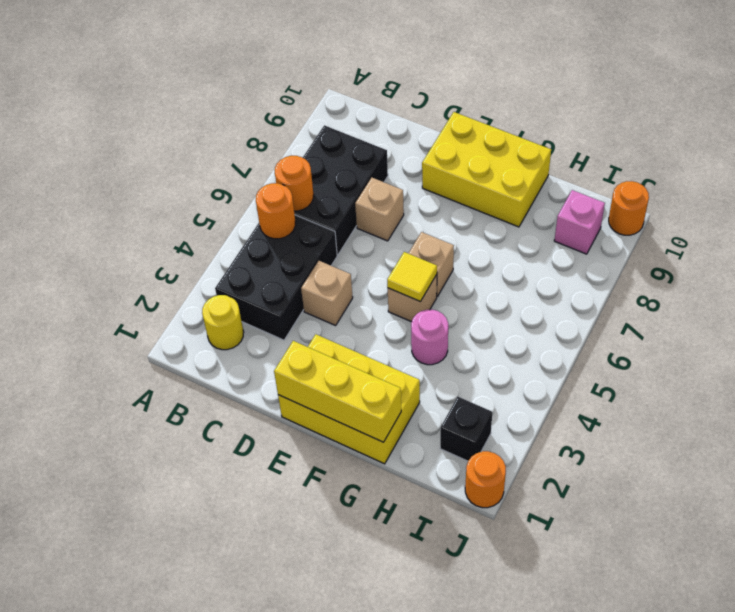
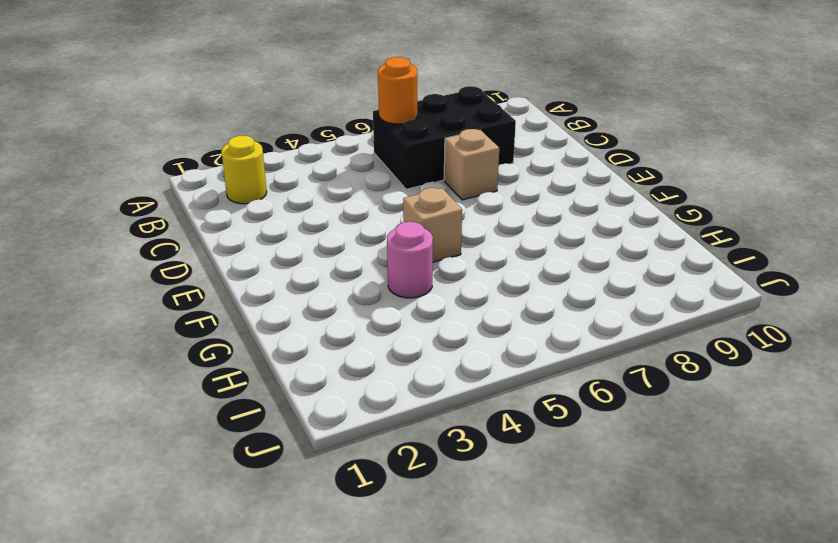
none -> black 2x3 brick [215,215,337,340]
none -> tan 1x1 brick [301,261,353,325]
none -> yellow 2x3 brick [278,334,420,464]

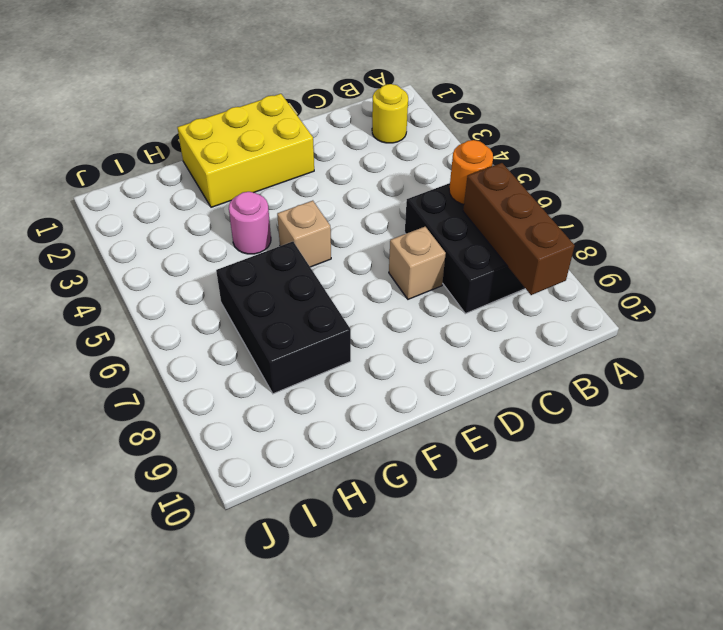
brown 1x3 brick [463,163,575,295] -> none
black 2x3 brick [216,242,351,394] -> black 2x3 brick moved to [215,215,337,340]
none -> tan 1x1 brick [301,261,353,325]
none -> yellow 2x3 brick [422,112,551,227]
none -> tan 1x1 brick [408,232,454,296]

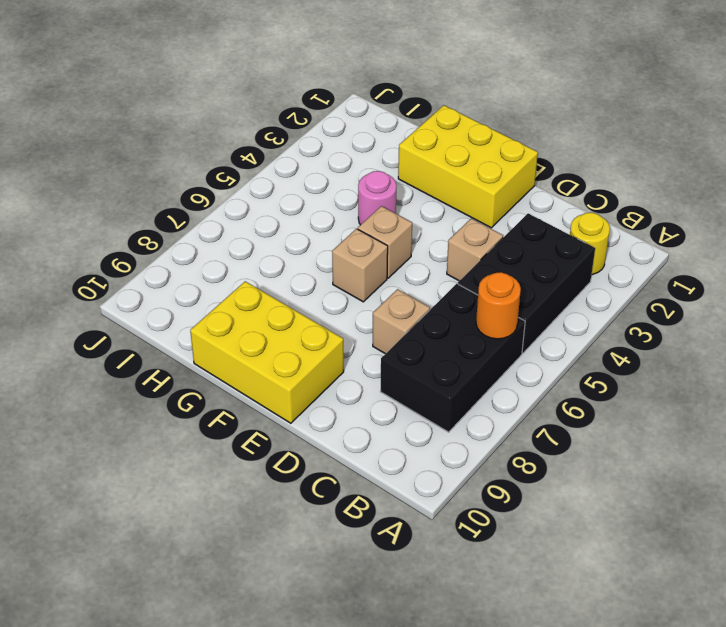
none -> black 1x1 brick [440,397,492,461]
none -> pink 1x1 brick [554,190,605,254]
none -> orange 1x1 round brick [465,451,506,508]

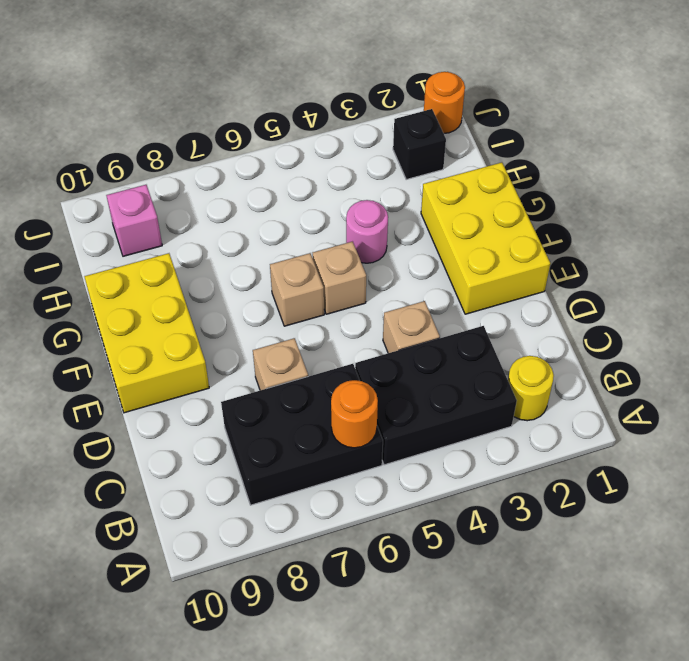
none -> orange 1x1 round brick [609,181,649,235]
none -> orange 1x1 round brick [256,183,295,239]
none -> yellow 1x3 brick [274,341,401,442]

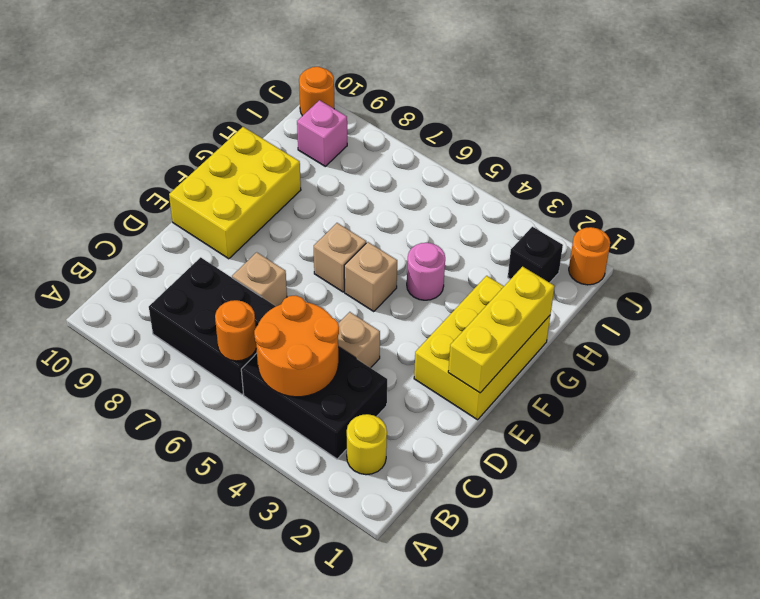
orange 2x2 round brick [254,295,339,397] -> orange 1x1 round brick [256,183,295,239]
none -> yellow 1x1 tile [387,252,437,302]

